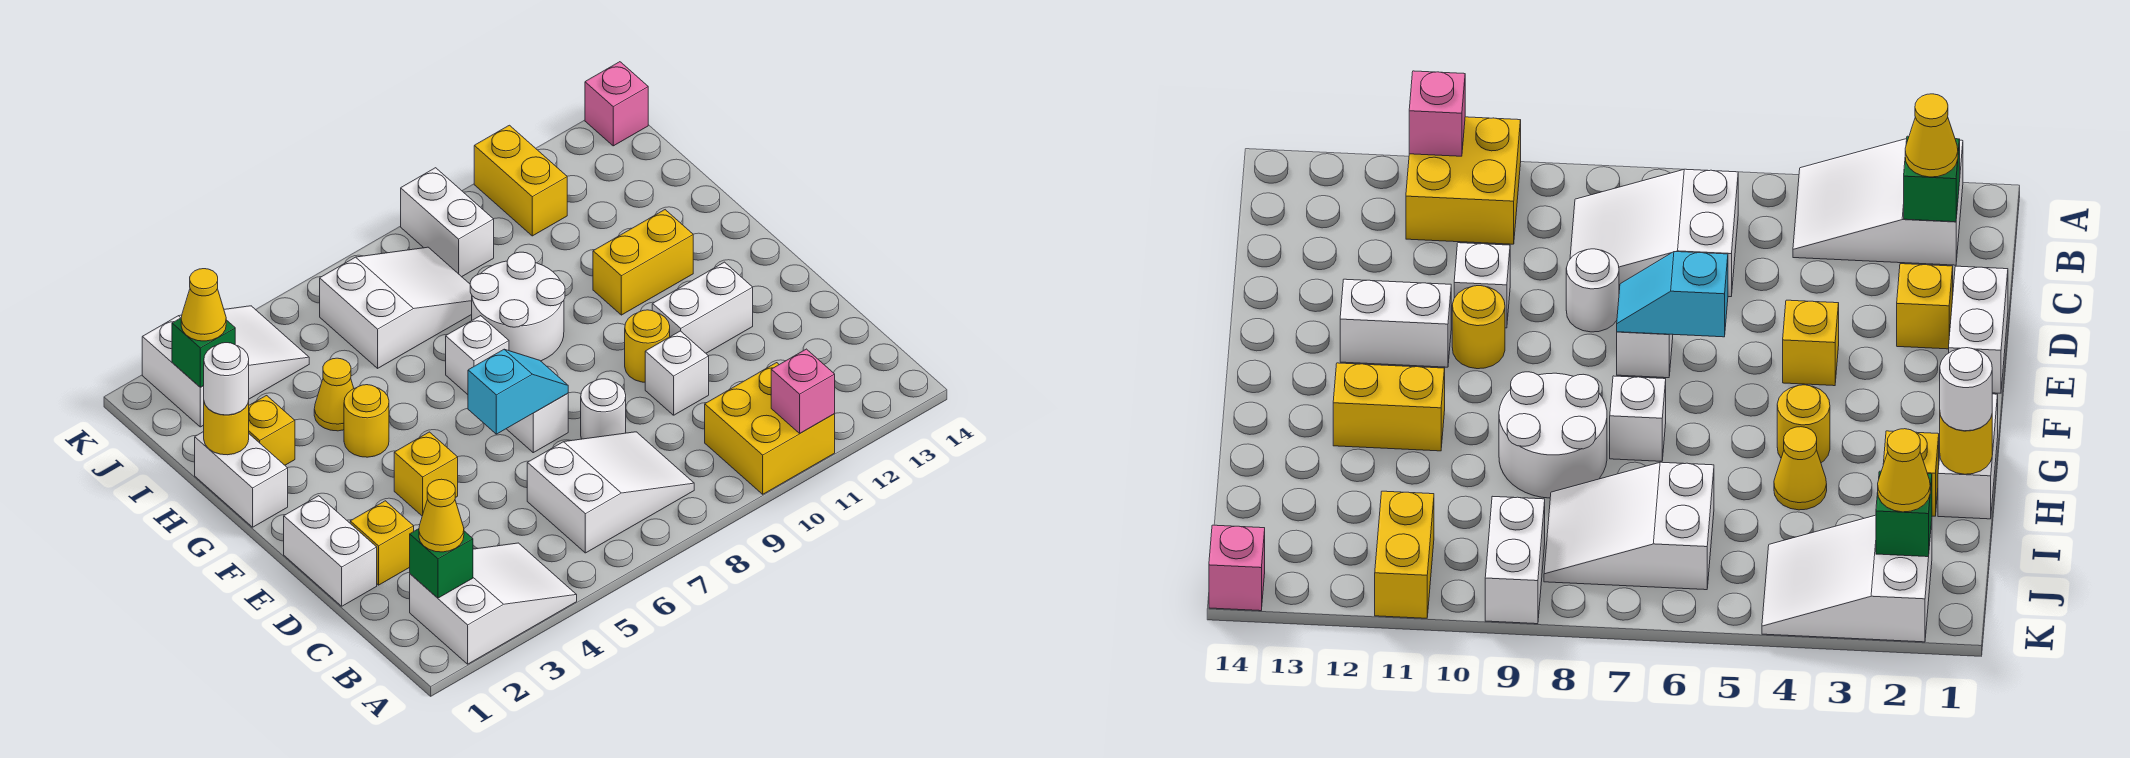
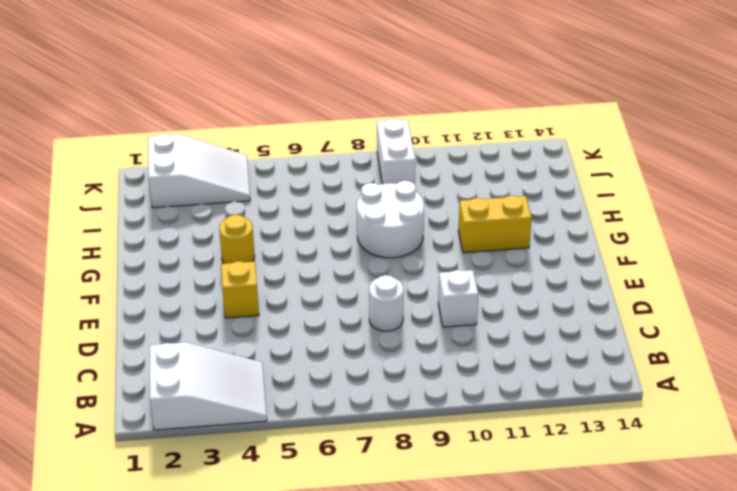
none -> yellow 2x2 brick [705,363,835,494]
none -> white 2x3 slope [527,432,694,553]
none -> white 1x2 brick [284,496,377,606]
none -> yellow 1x1 brick [350,501,414,585]

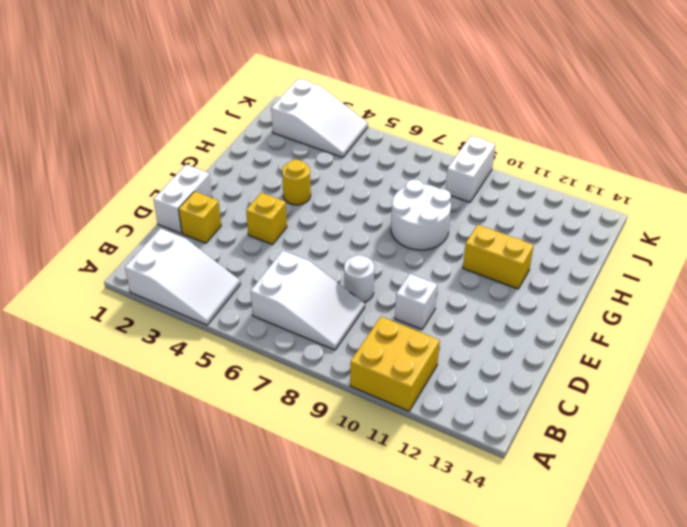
none -> white 1x1 brick [507,394,568,453]
none -> yellow 1x1 round brick [625,310,670,382]
none -> white 1x2 brick [652,262,753,353]
none -> white 1x2 brick [195,432,288,527]

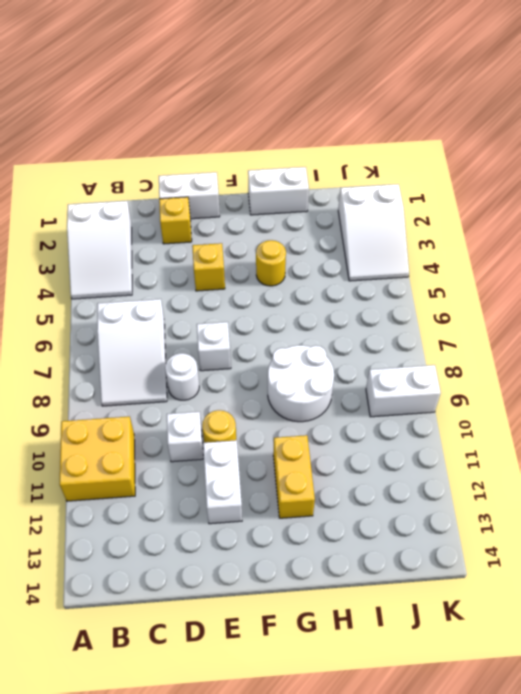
none -> white 1x1 brick [446,316,509,395]
none -> yellow 1x1 brick [249,396,295,465]
none -> yellow 1x1 cone [314,358,354,431]
none -> white 2x3 slope [320,247,472,368]

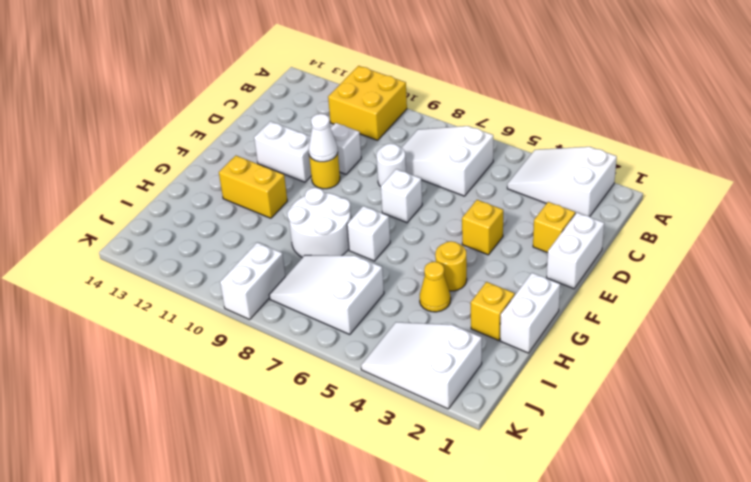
white 1x1 cone [309,114,338,162] -> none
none -> yellow 1x2 brick [474,125,567,236]
none -> pink 1x1 brick [585,62,648,146]
none -> pink 1x1 brick [771,349,835,433]
none -> green 1x1 brick [410,529,473,598]

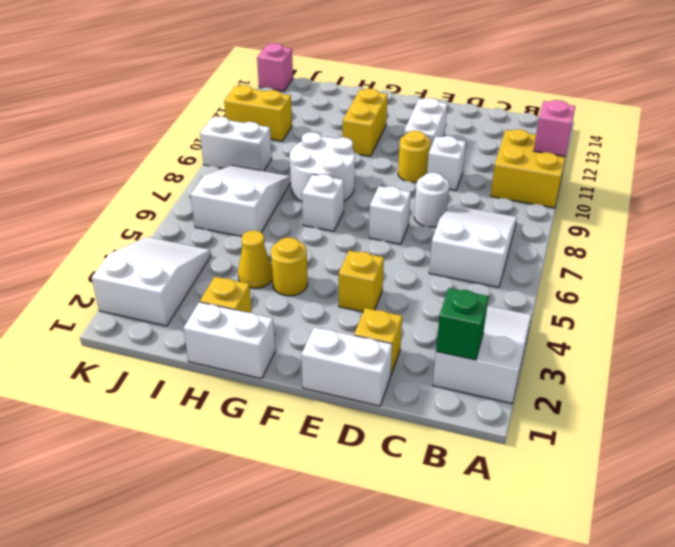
none -> cyan 1x2 slope [468,349,568,434]
none -> yellow 1x1 round brick [204,401,249,455]
none -> green 1x1 brick [172,318,235,387]
none -> yellow 1x1 cone [419,479,464,552]

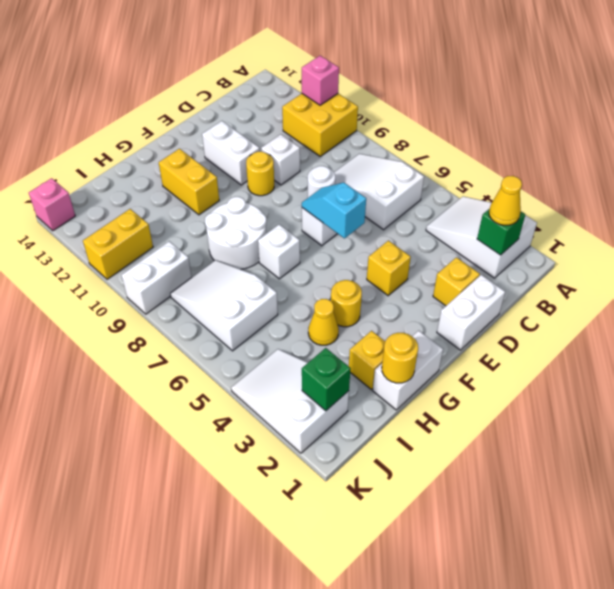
none -> white 1x1 round brick [204,343,249,415]
none -> yellow 1x1 cone [181,269,226,341]

